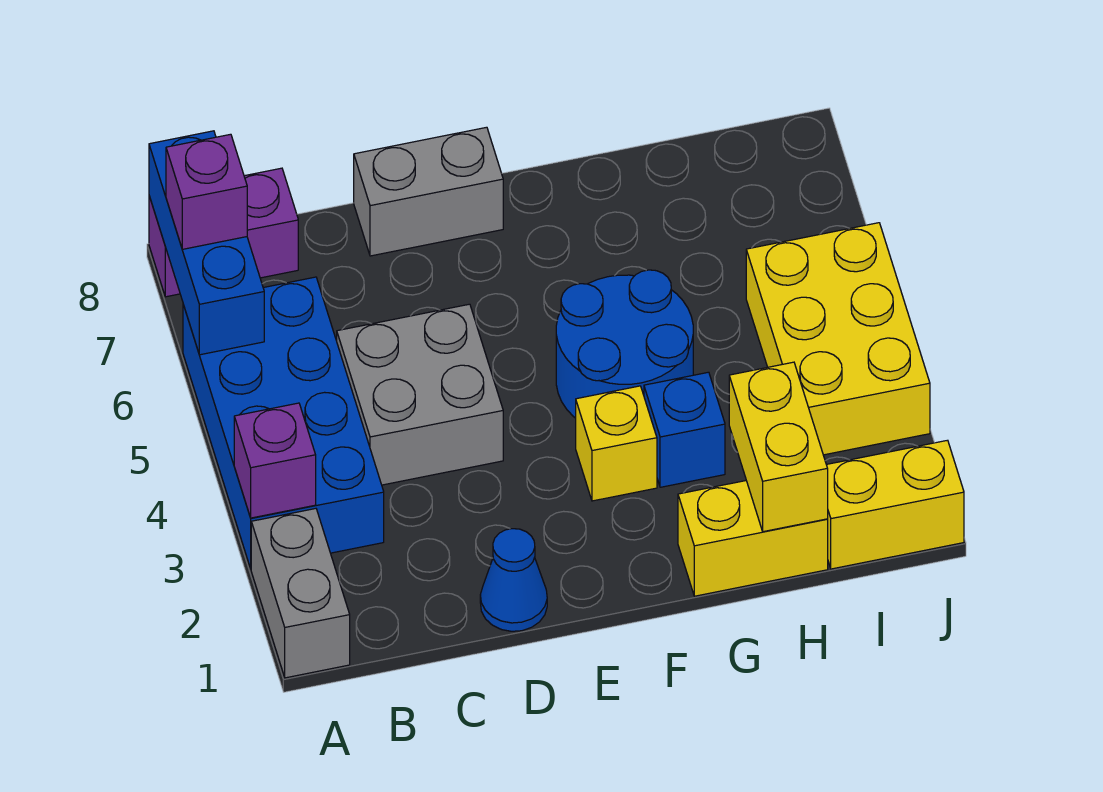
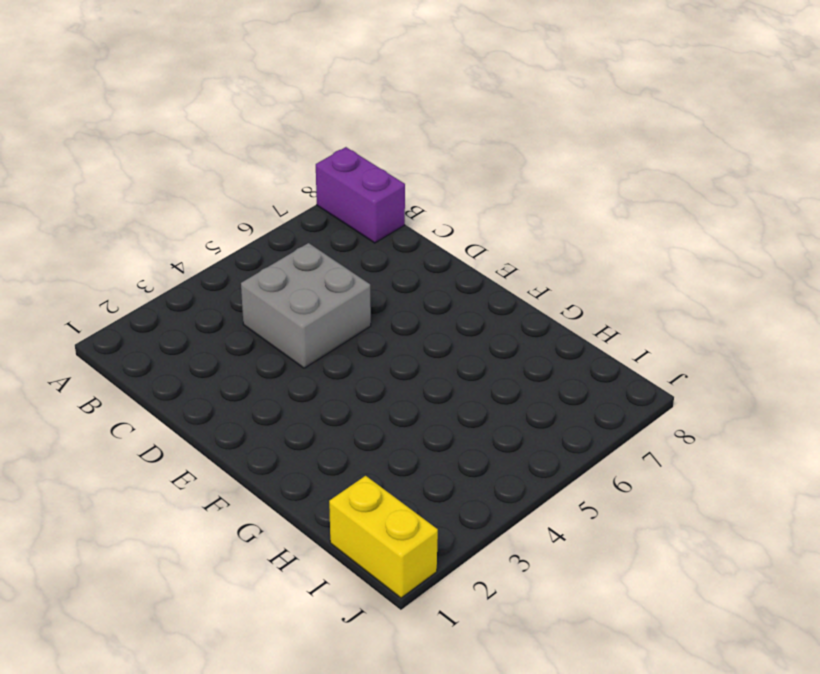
none -> grey 1x2 brick [251,509,350,678]
none -> blue 2x4 brick [183,277,384,569]
none -> blue 1x1 cone [480,529,547,631]

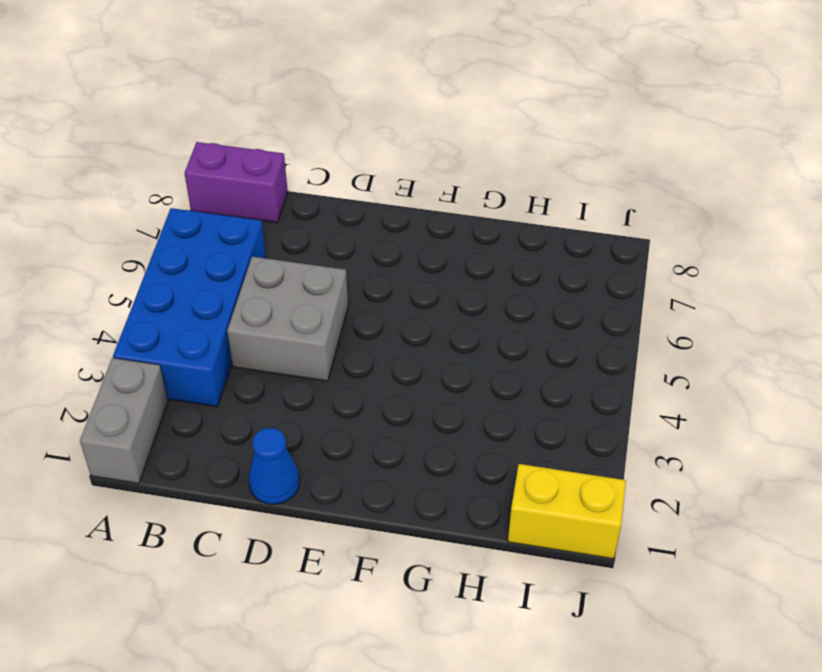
none -> grey 1x2 brick [354,127,503,256]
none -> yellow 1x1 brick [576,386,657,501]
none -> blue 2x2 round brick [556,270,693,418]

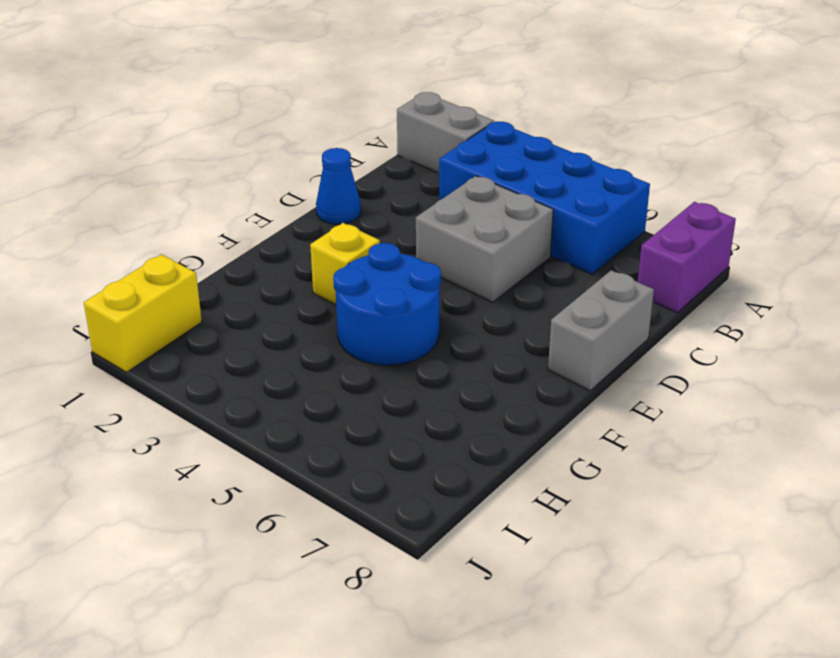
none -> yellow 1x2 brick [678,481,828,596]
none -> blue 1x1 brick [644,372,725,487]
none -> yellow 2x3 brick [746,223,930,455]

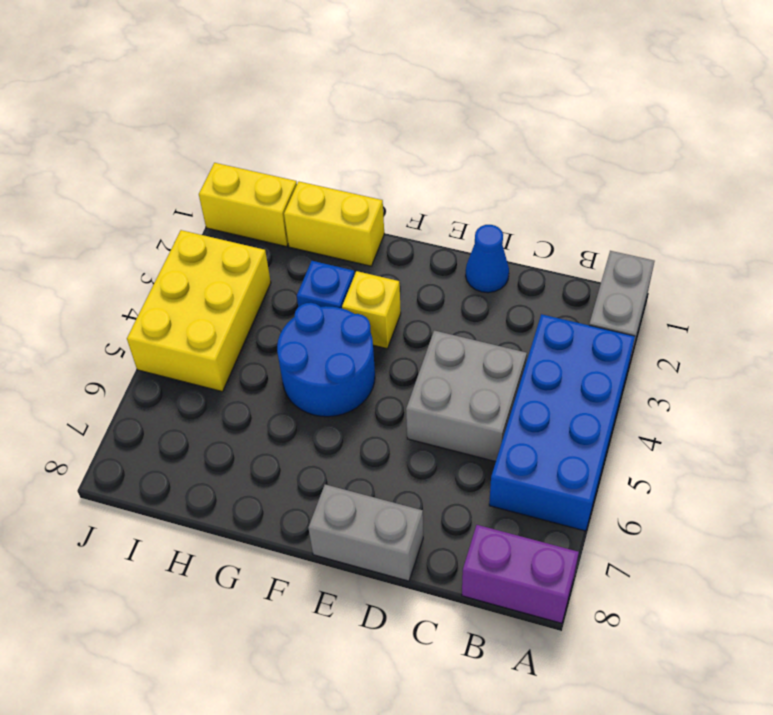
none -> purple 1x1 brick [234,403,316,518]
none -> blue 1x3 brick [149,131,264,355]
none -> yellow 1x2 brick [729,362,828,532]

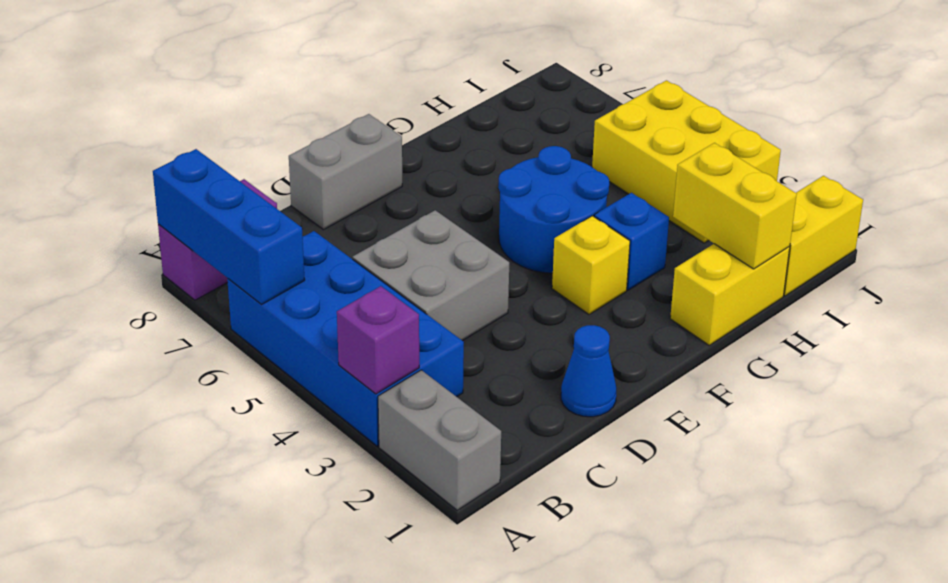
none -> purple 1x1 brick [166,134,247,249]

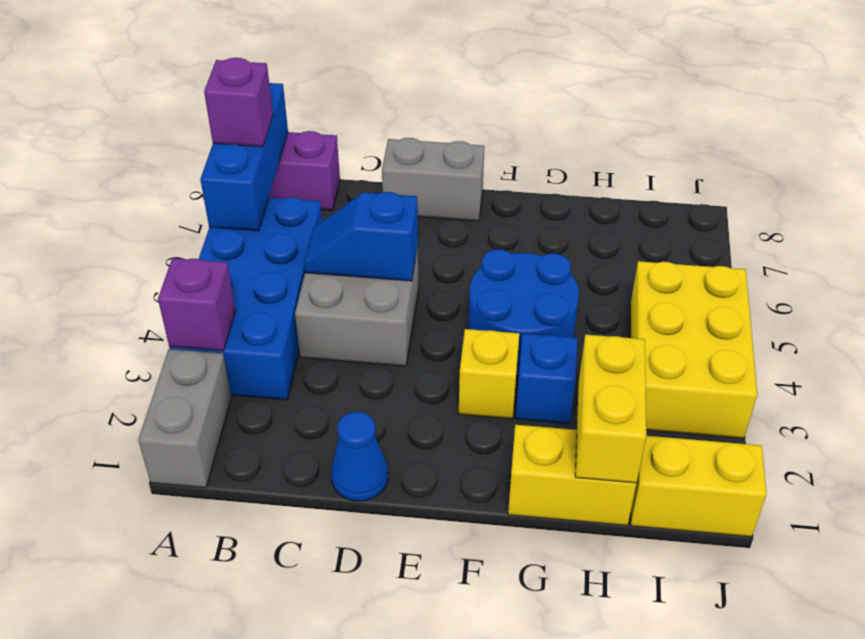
blue 1x2 slope [304,192,418,281] -> none

